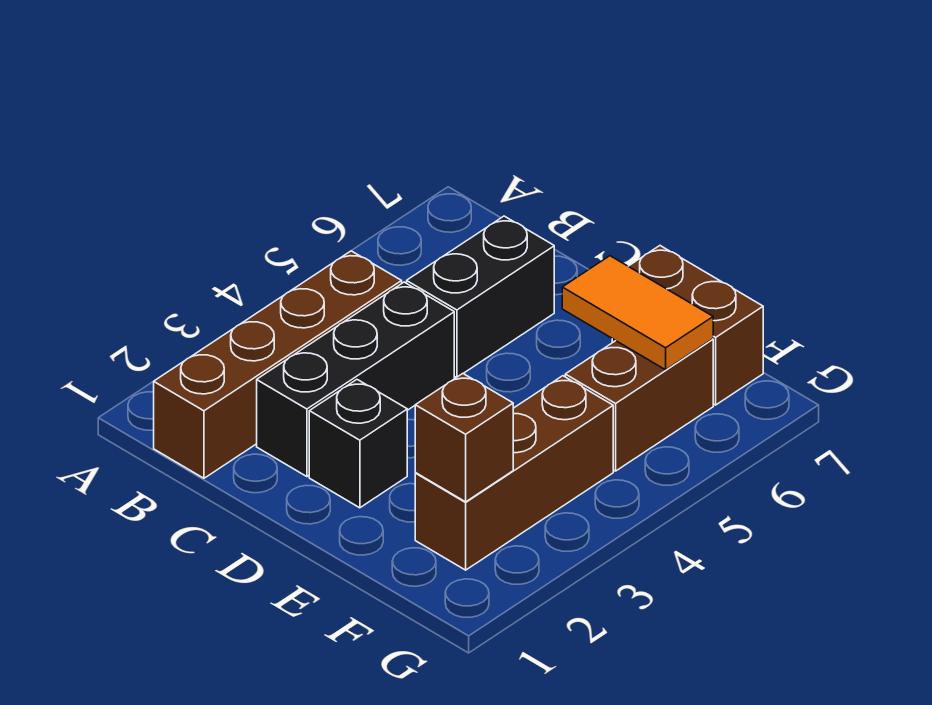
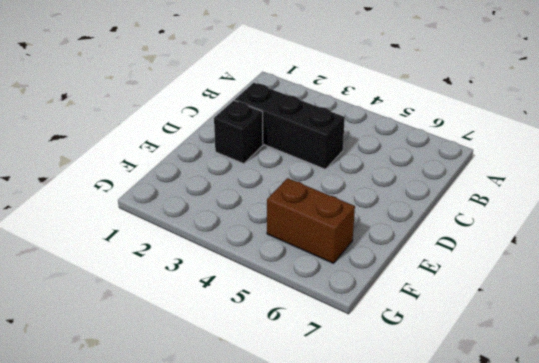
none -> brown 1x4 brick [154,251,402,478]
none -> black 1x2 brick [407,216,554,377]

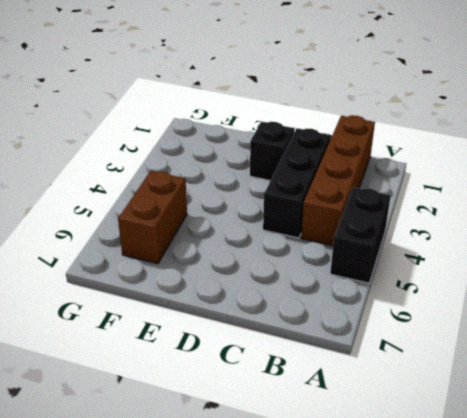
black 1x2 brick [330,187,391,283] -> black 1x2 brick moved to [407,216,554,377]
none -> brown 1x2 brick [612,246,763,405]
none -> brown 1x3 brick [415,376,613,570]

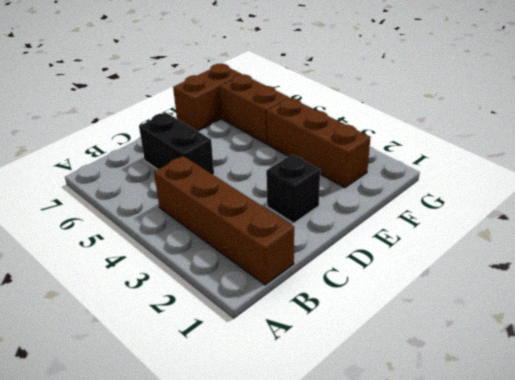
none -> black 1x3 brick [257,282,454,477]
none -> orange 1x2 tile [562,256,713,370]

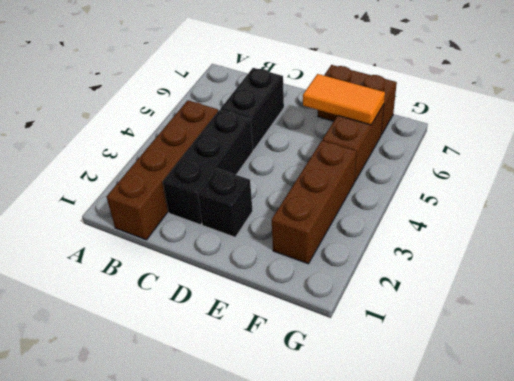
none -> brown 1x1 brick [415,374,513,502]

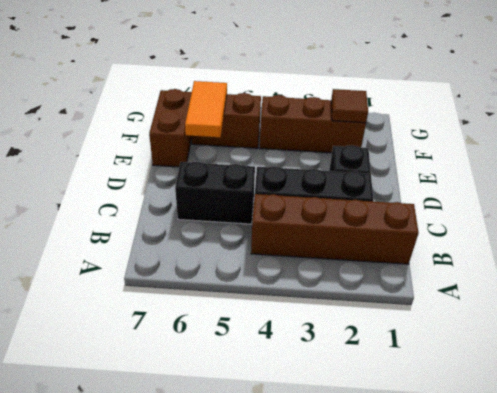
brown 1x1 tile [331,89,368,123] -> brown 1x1 brick [415,374,513,502]

